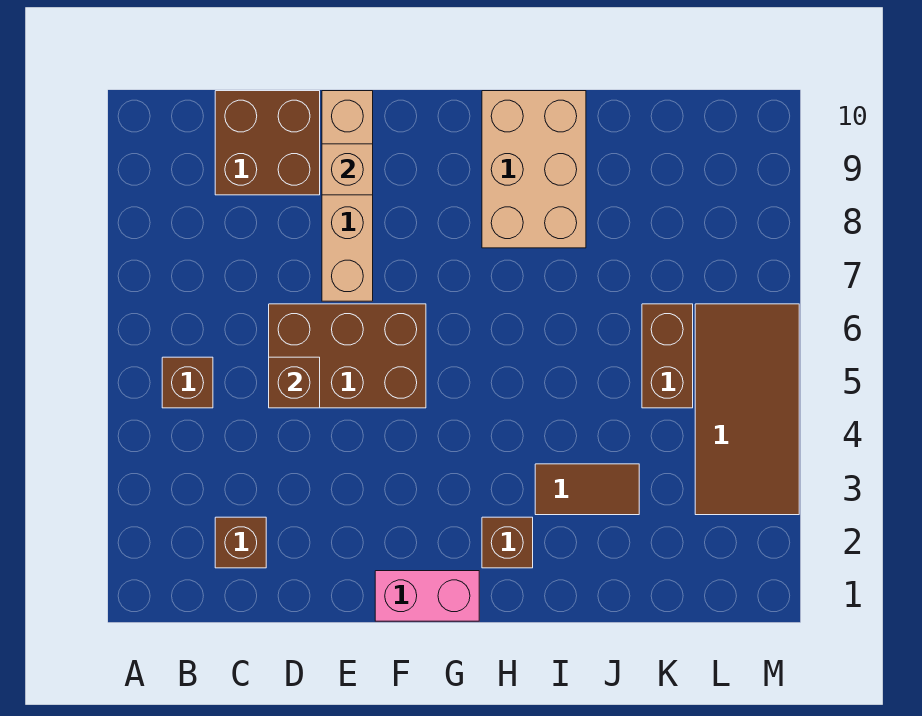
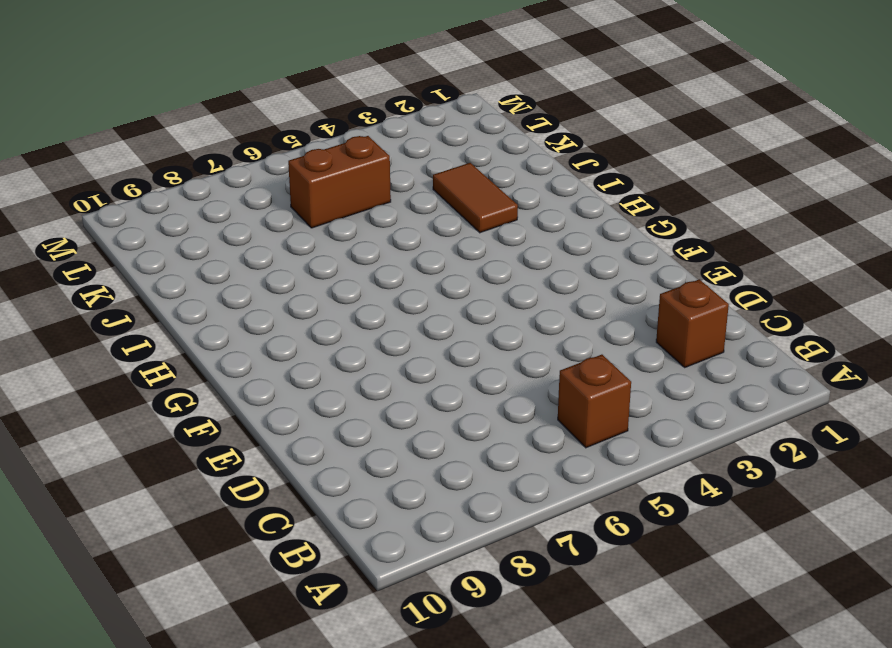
none -> brown 2x2 brick [215,91,320,195]
none -> brown 2x3 brick [269,304,426,408]
none -> tan 1x4 brick [322,91,373,301]

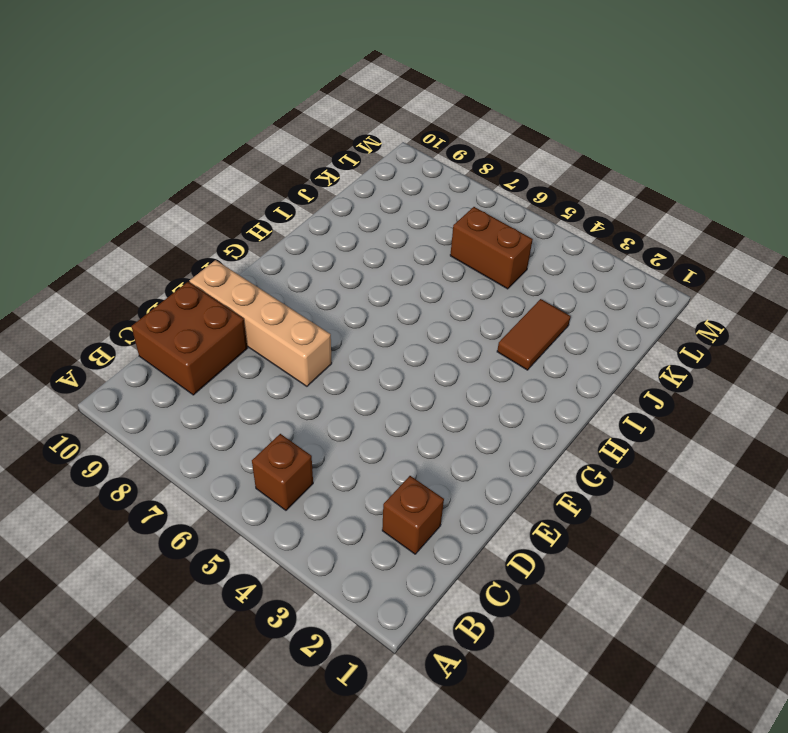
none -> brown 2x3 brick [269,304,426,408]
none -> pink 1x2 brick [375,571,479,621]
none -> brown 1x1 brick [482,517,533,568]

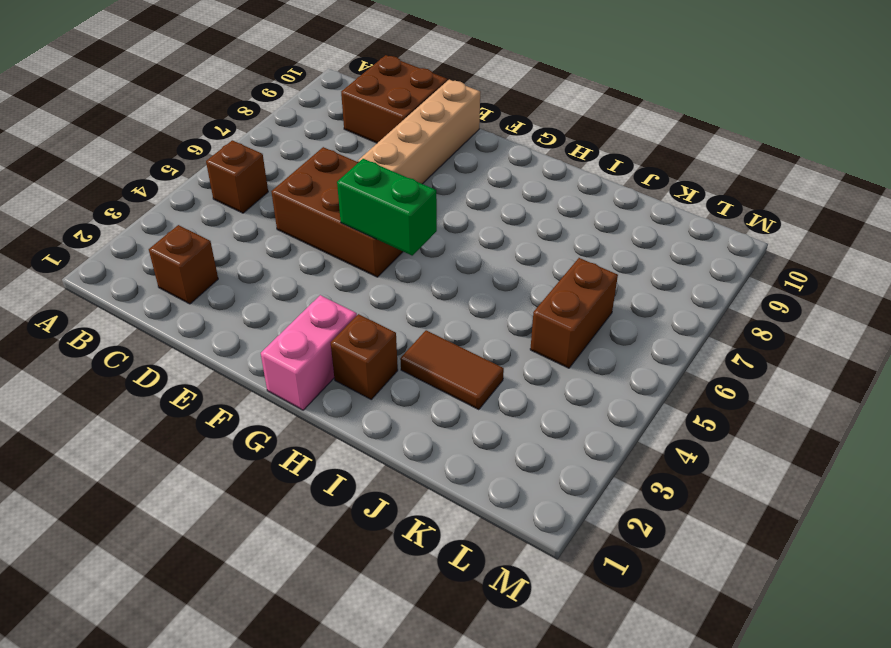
green 1x2 brick [337,159,437,255] -> none
pink 1x2 brick [261,295,357,410] -> pink 1x2 brick turned to [375,571,479,621]
none -> tan 2x3 brick [482,91,586,248]
none -> brown 2x4 tile [695,304,799,515]
none -> brown 1x1 brick [269,357,320,408]

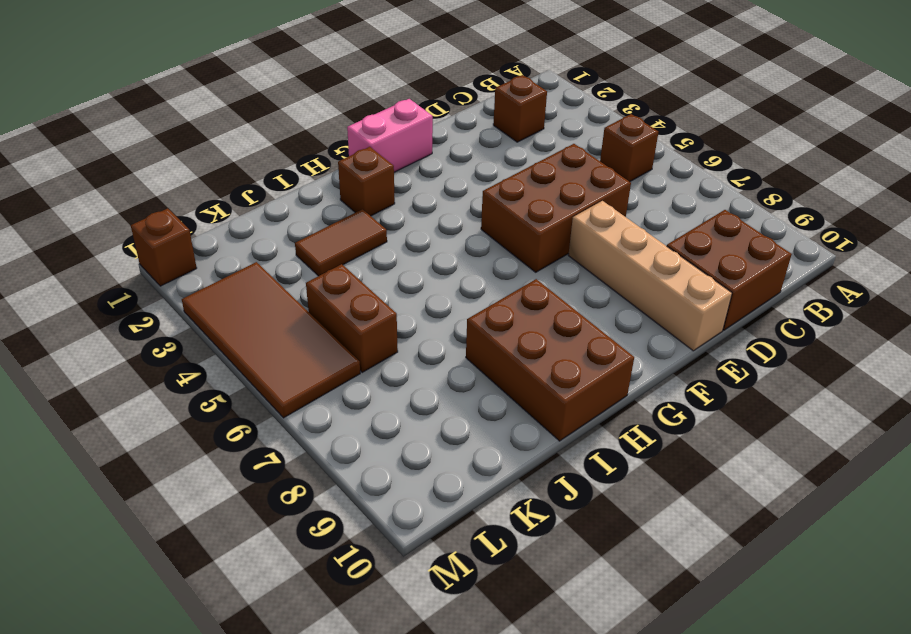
brown 2x3 brick [466,279,634,441] -> tan 2x3 brick [482,91,586,248]
brown 1x1 brick [131,208,197,286] -> brown 1x1 brick moved to [269,357,320,408]
none -> tan 1x1 brick [322,144,373,195]

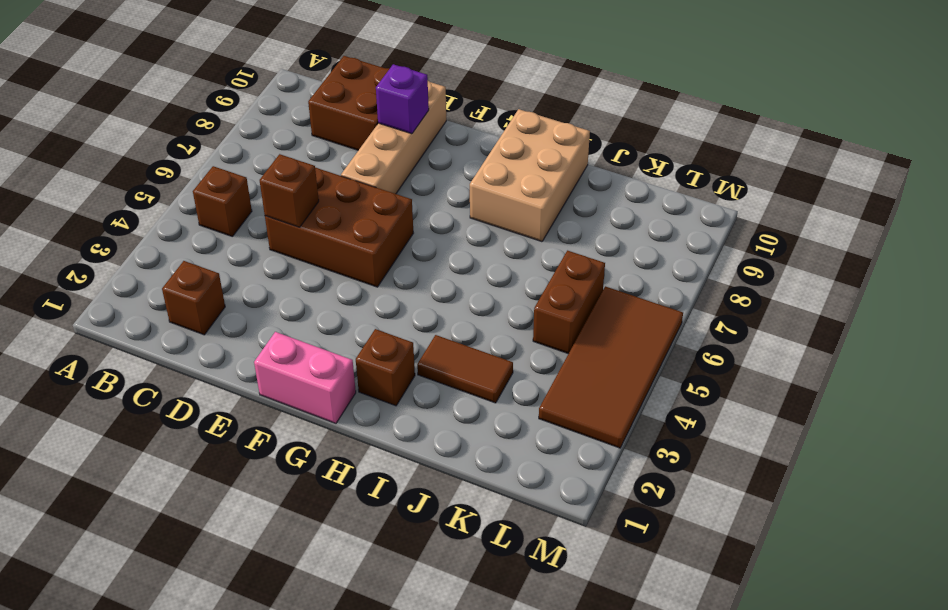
purple 1x1 brick [376,64,429,134] -> tan 1x1 brick [322,144,373,195]

